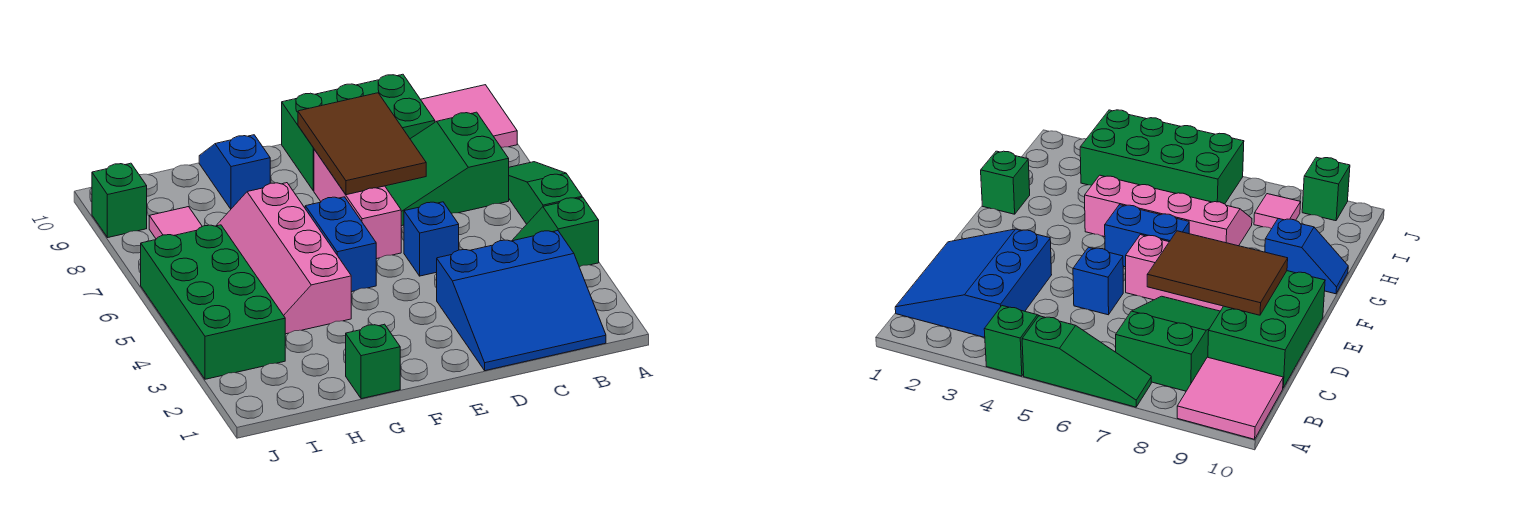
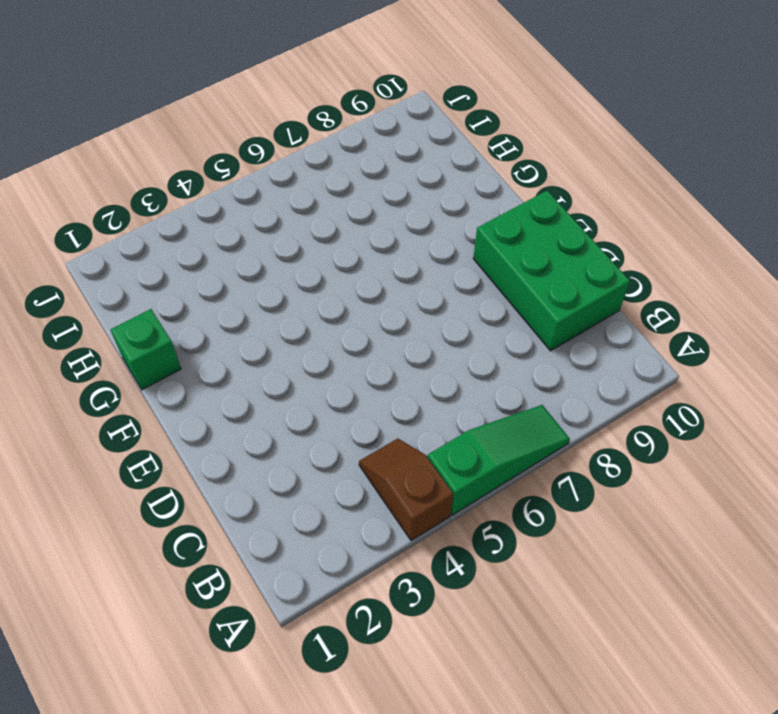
brown 1x2 slope [359,438,453,541] -> green 1x2 slope [512,198,599,267]
none -> pink 2x2 tile [421,85,517,147]
none -> blue 3x3 slope [437,231,606,371]
none -> green 2x3 slope [385,112,509,226]

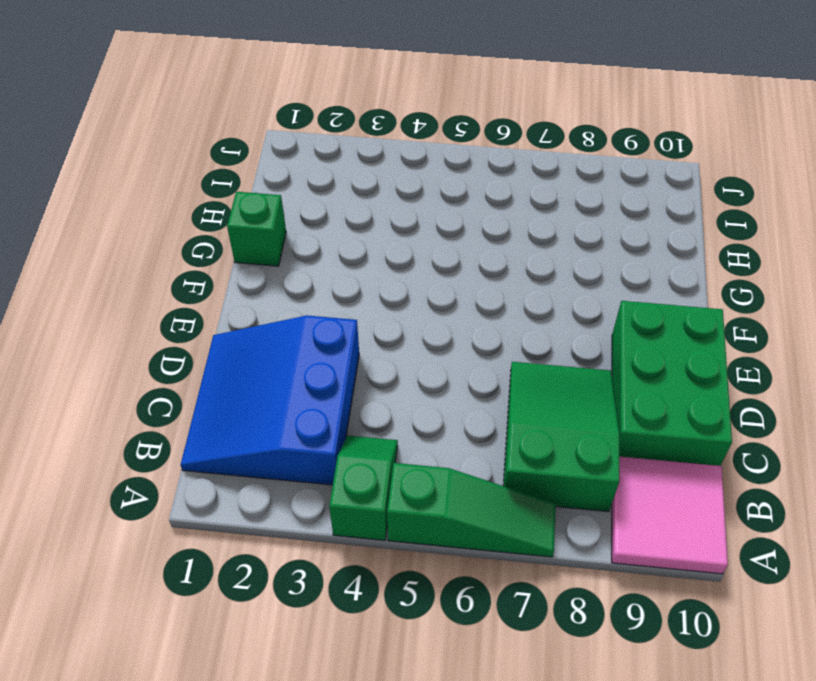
none -> blue 1x1 brick [404,202,459,276]
none -> pink 1x3 brick [314,149,401,259]
none -> blue 1x2 brick [305,197,376,292]

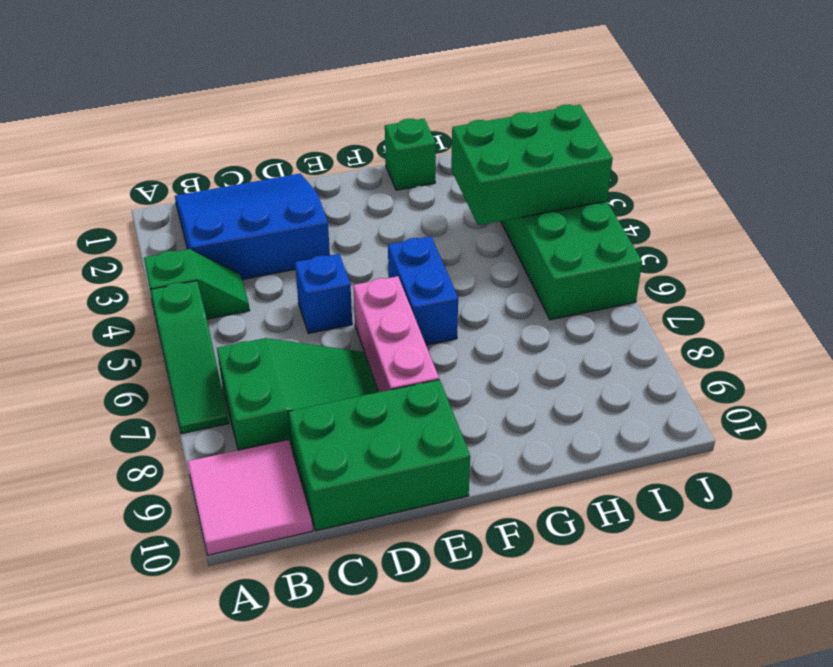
green 2x3 brick [451,105,613,225] -> none
none -> pink 2x4 slope [216,183,351,334]
none -> blue 1x2 slope [199,135,270,209]
none -> pink 1x1 tile [149,207,202,239]

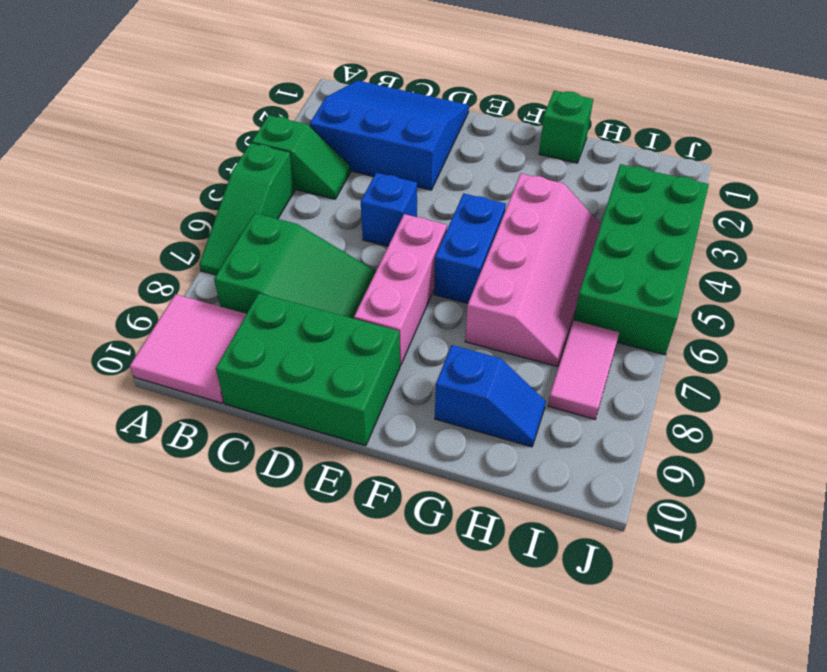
blue 1x2 slope [435,345,546,447] -> blue 1x2 slope turned to [199,135,270,209]
pink 1x2 tile [548,321,619,419] -> pink 1x1 tile [149,207,202,239]
none -> green 1x1 brick [92,163,147,238]
none -> brown 2x3 tile [298,93,426,195]

